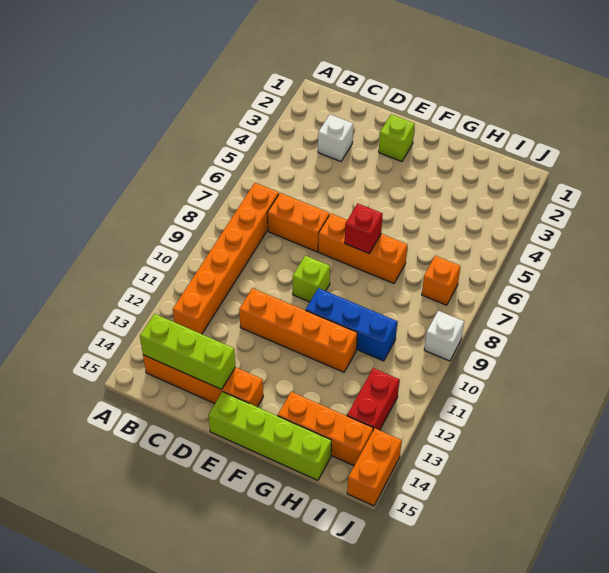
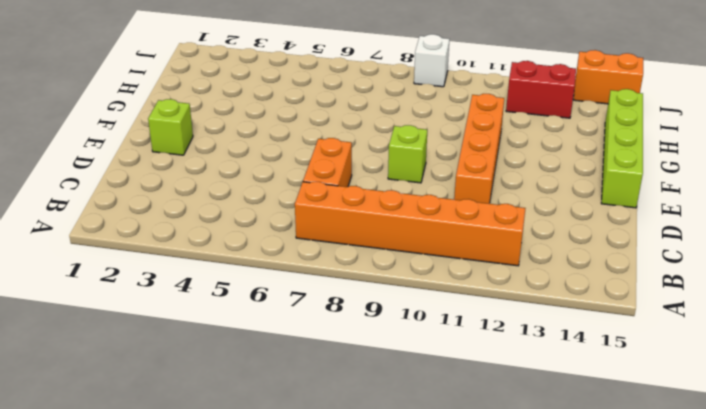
none -> orange 1x4 brick [143,355,263,407]
none -> white 1x1 brick [318,114,353,161]
none -> orange 1x3 brick [318,214,407,283]

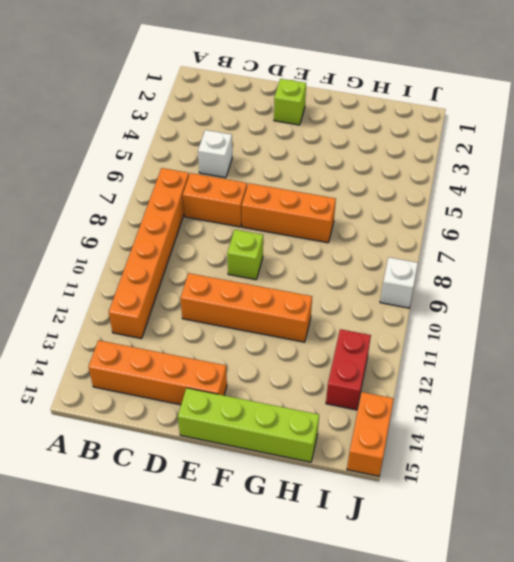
white 1x1 brick [198,130,232,178] -> white 1x1 brick moved to [318,114,353,161]
none -> blue 1x3 brick [306,288,397,361]
none -> orange 1x3 brick [278,392,373,466]
none -> orange 1x1 brick [422,256,460,305]

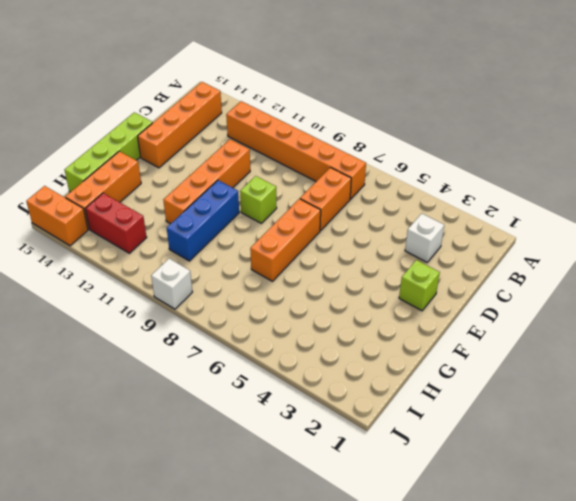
none -> orange 1x1 brick [422,256,460,305]
none -> lime 1x3 brick [140,314,235,389]
none -> red 1x1 brick [345,203,383,254]

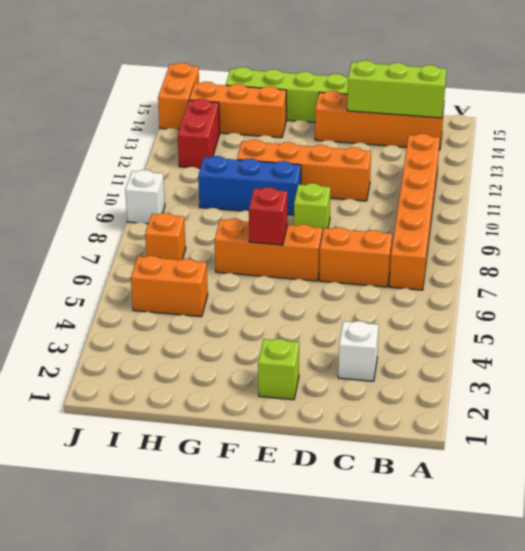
orange 1x2 brick [131,256,208,317] -> none

